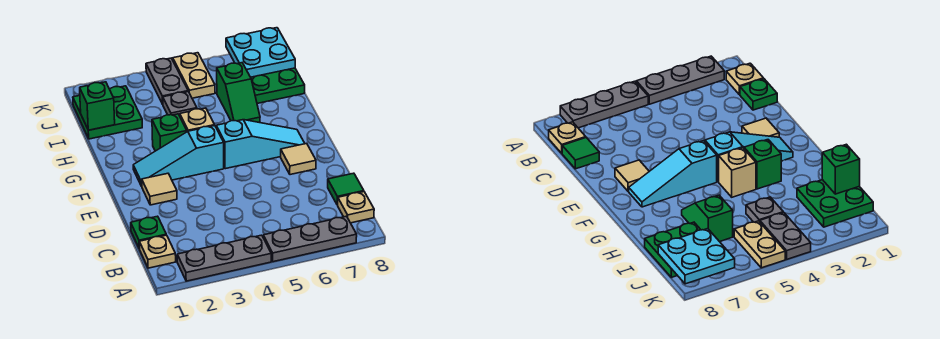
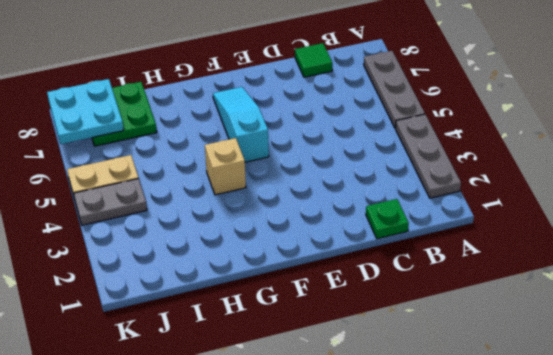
none -> tan 1x1 plate [139,235,176,268]
none -> tan 1x1 plate [338,192,374,223]
none -> tan 1x1 tile [142,173,177,205]

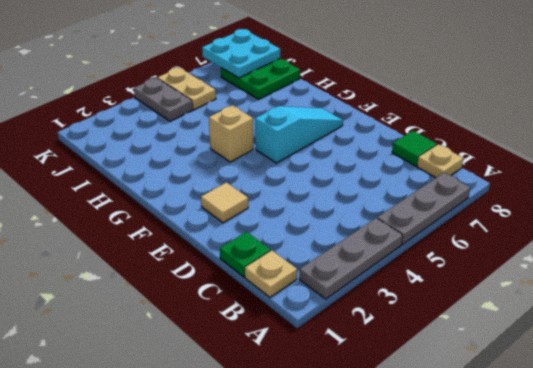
none -> tan 1x1 tile [281,143,316,175]
none -> cyan 1x3 slope [133,126,224,186]
none -> green 1x1 brick [152,114,187,151]

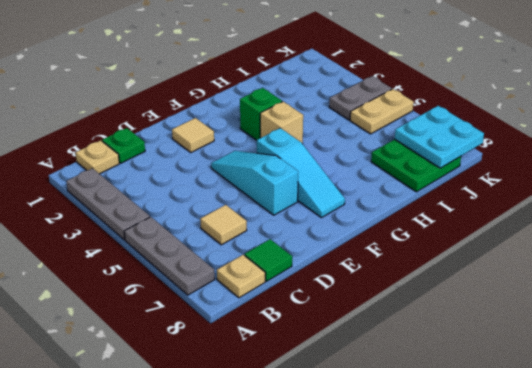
tan 1x1 tile [200,205,247,245] -> tan 1x1 tile moved to [281,143,316,175]
cyan 1x3 slope [211,151,298,215] -> cyan 1x3 slope moved to [133,126,224,186]
none -> green 1x2 slope [217,63,260,122]
none -> green 2x2 plate [73,86,142,139]
none -> grey 1x1 plate [163,92,197,116]

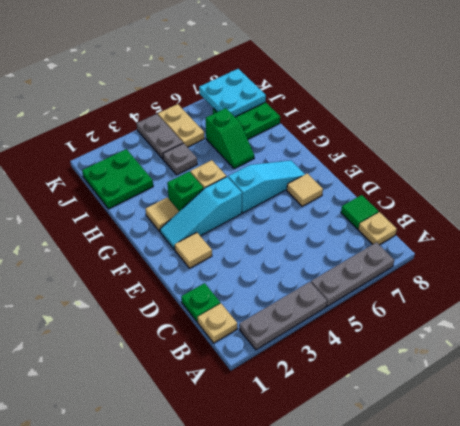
tan 1x1 tile [145,197,179,231] -> none
none -> green 1x1 brick [80,82,115,130]

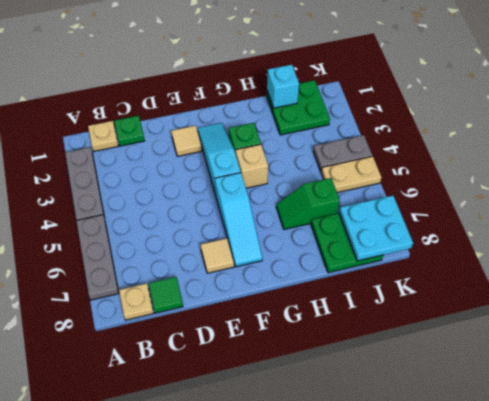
cyan 1x1 brick [267,65,299,108] -> green 1x1 brick [80,82,115,130]
none -> grey 1x1 plate [163,92,197,116]

